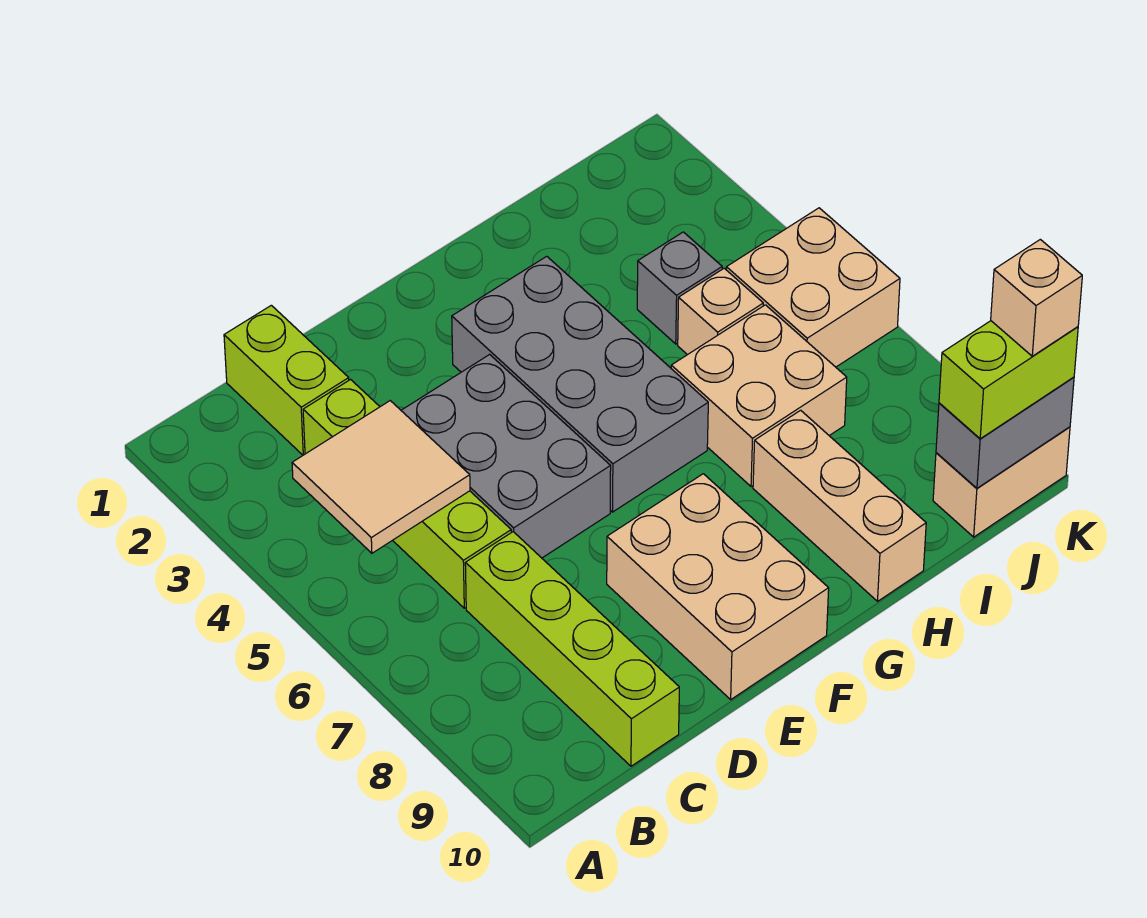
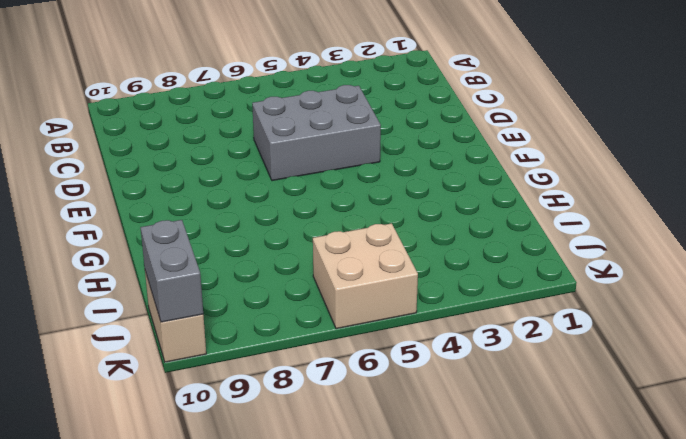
none -> lime 1x2 brick [224,305,349,455]
none -> lime 1x4 brick [303,380,511,608]
none -> lime 1x4 brick [465,532,679,766]

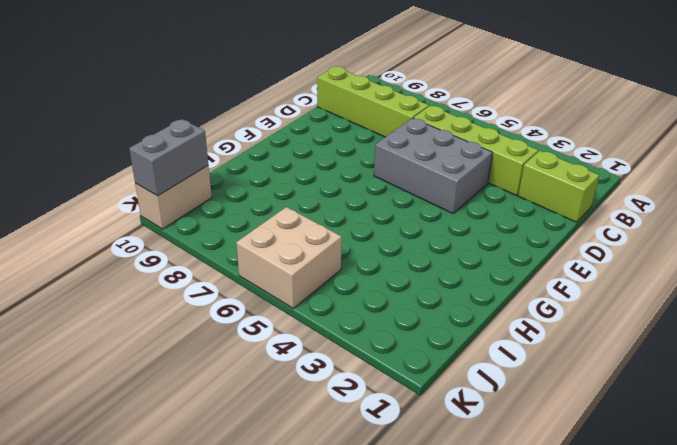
none -> tan 2x3 brick [607,474,829,699]
none -> grey 2x4 brick [452,256,708,512]
none -> tan 2x2 brick [671,305,847,487]

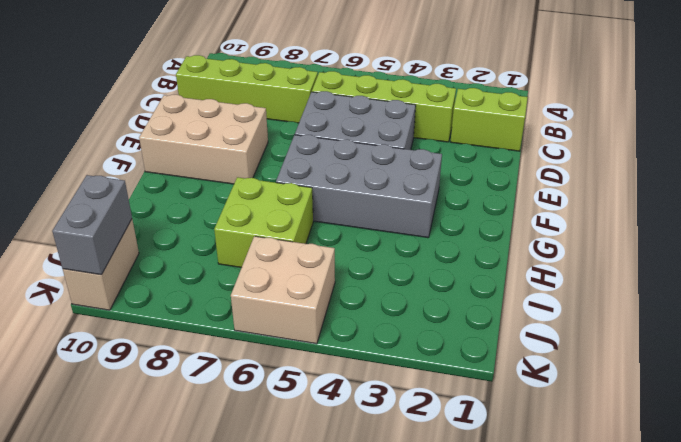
lime 2x2 brick [214,177,313,268] -> tan 2x2 brick [671,305,847,487]
none -> tan 1x3 brick [753,410,926,601]
none -> grey 1x1 brick [637,232,722,344]
none -> tan 1x1 brick [678,268,763,355]

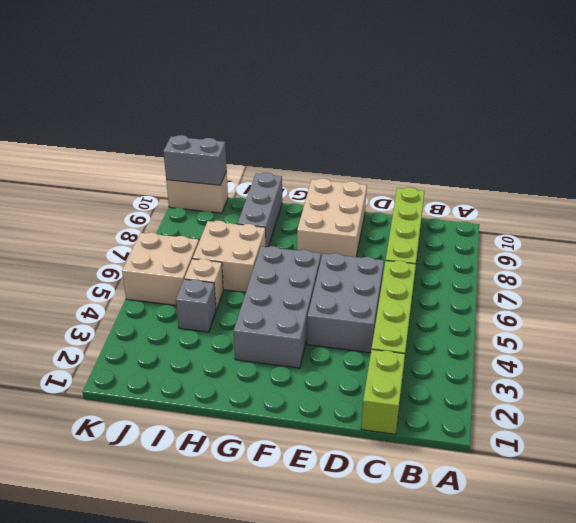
grey 1x3 brick [237,173,282,247] -> tan 1x3 brick [753,410,926,601]
none -> tan 2x2 tile [292,401,470,553]
none -> lime 1x2 brick [939,321,1078,439]
none -> tan 1x1 brick [991,239,1082,356]

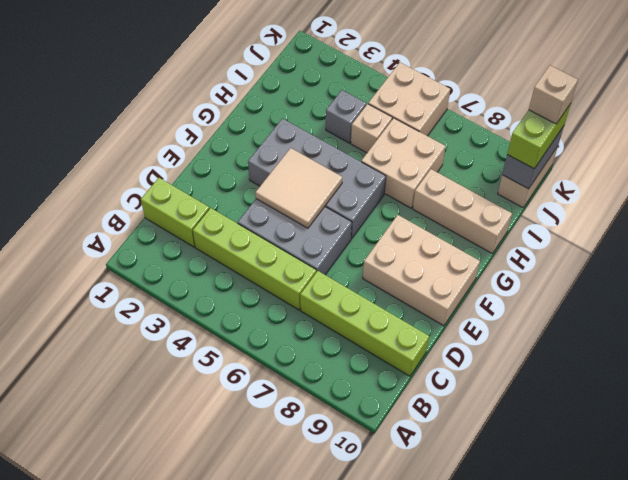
tan 2x2 tile [256,148,342,228] -> tan 2x2 tile moved to [292,401,470,553]

